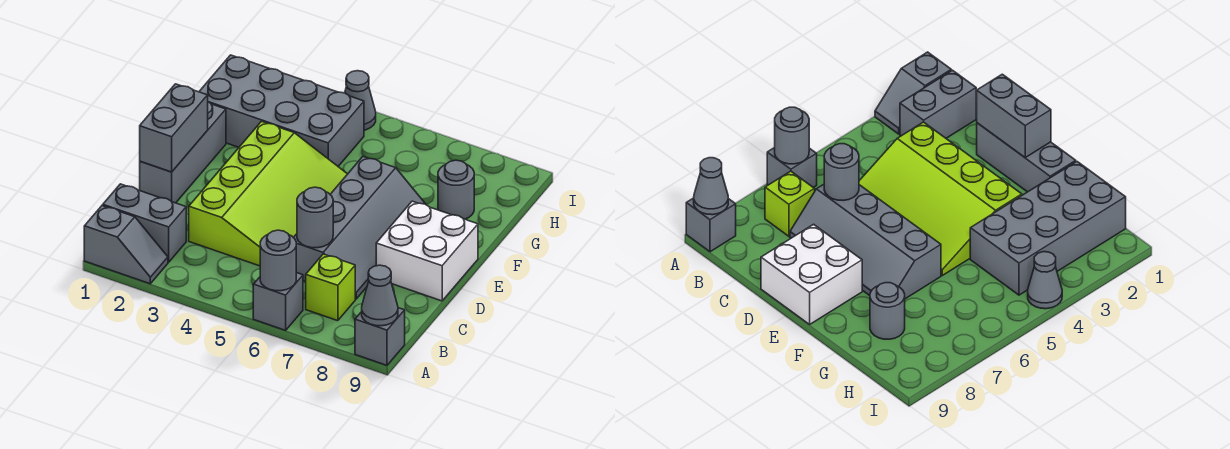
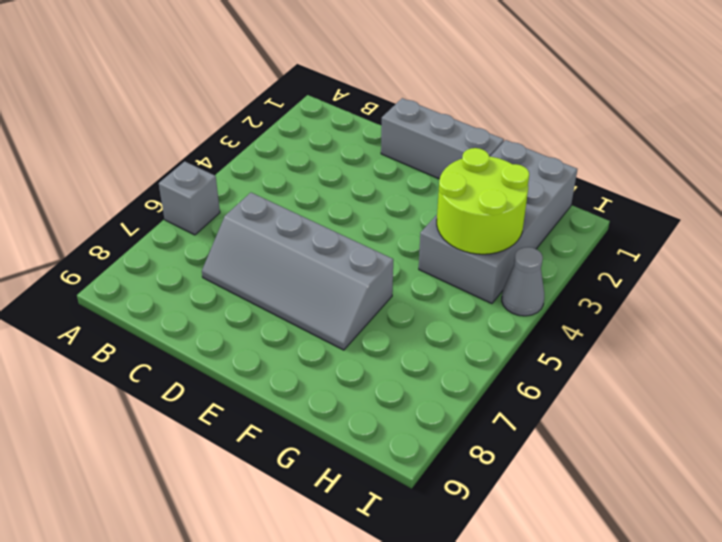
lime 2x2 round brick [437,148,529,254] -> none
none -> grey 1x2 slope [84,205,168,284]
none -> grey 1x1 brick [355,308,405,365]
none -> grey 1x2 brick [103,184,186,262]

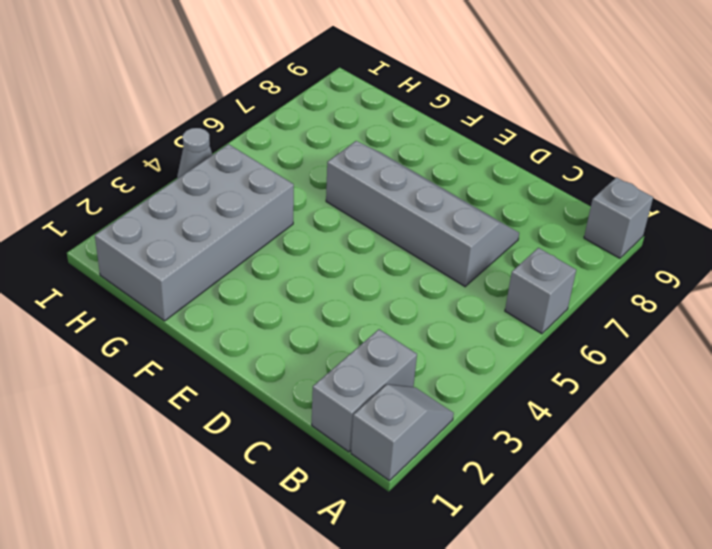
none -> lime 1x1 brick [306,254,355,321]
none -> lime 3x4 slope [189,121,347,266]
none -> grey 1x3 brick [140,102,226,203]

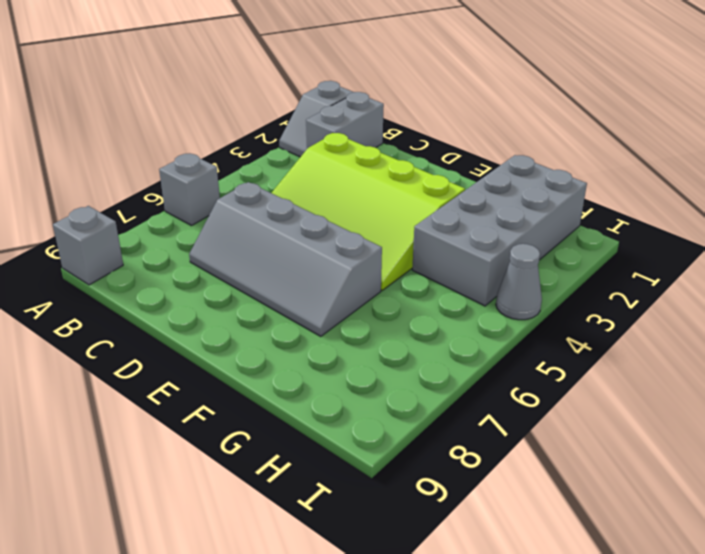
none -> lime 1x1 brick [306,254,355,321]
none -> grey 1x3 brick [140,102,226,203]
none -> white 2x2 brick [376,201,478,301]

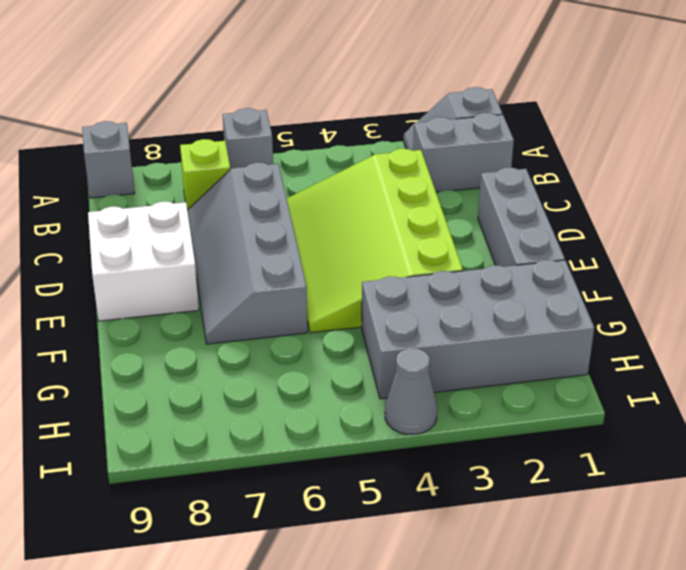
none -> grey 1x1 round brick [438,160,474,219]
none -> grey 1x1 round brick [260,230,296,291]
none -> grey 1x1 cone [362,265,398,326]

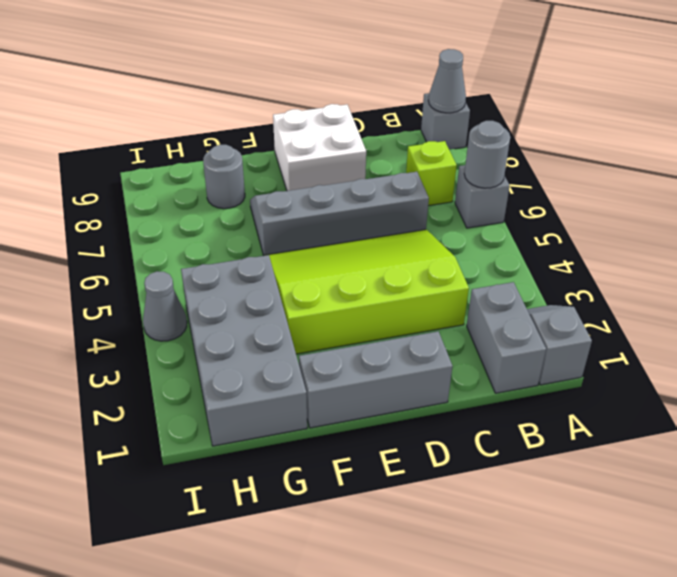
none -> grey 1x1 round brick [297,187,333,248]
none -> grey 1x2 brick [140,84,208,172]

